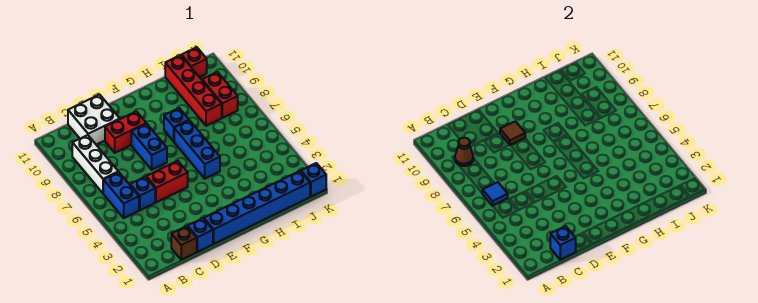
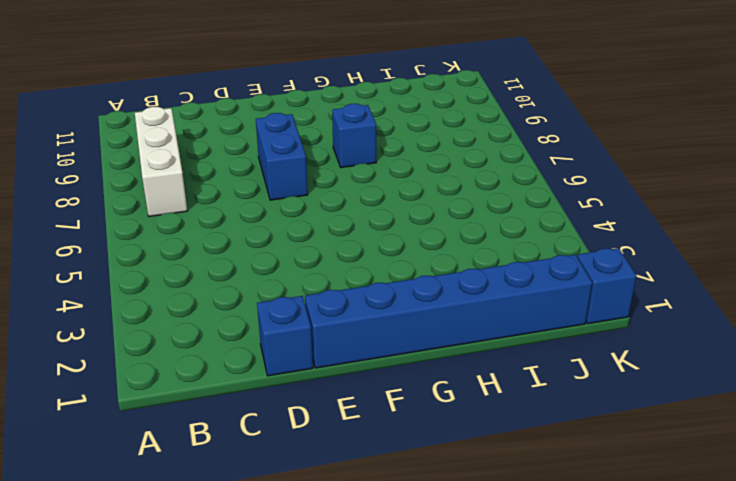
none -> blue 1x2 brick [103,172,139,218]
none -> brown 1x1 brick [171,226,197,260]
none -> blue 1x1 brick [130,177,155,210]

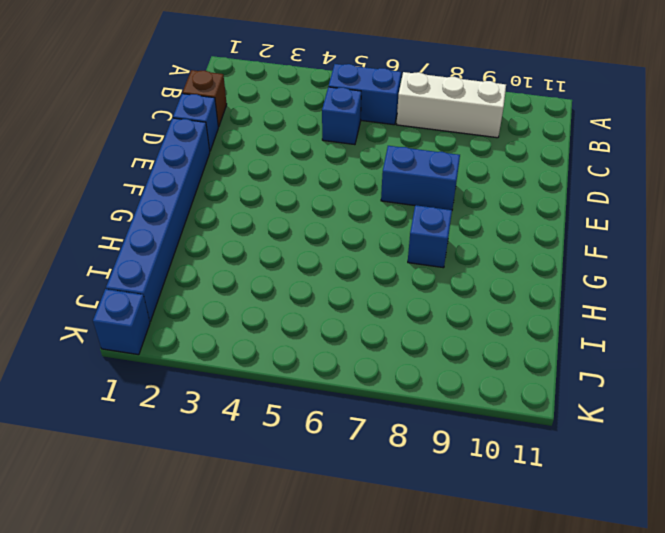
none -> white 2x2 brick [68,95,120,145]
none -> red 1x2 brick [146,161,188,202]
none -> red 1x2 brick [105,111,146,153]

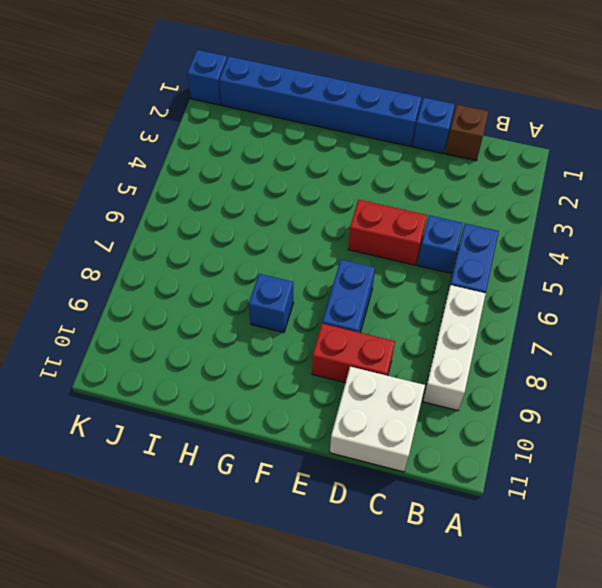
none -> blue 1x3 brick [174,120,220,179]
none -> red 1x4 brick [165,55,222,126]
none -> red 1x2 brick [202,72,238,118]

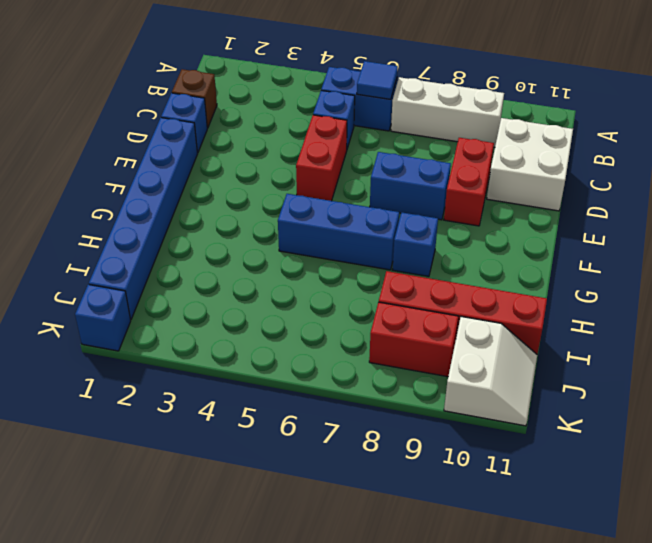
white 2x2 slope [444,317,537,426] -> red 1x1 brick [181,47,207,77]
none -> brown 1x1 cone [455,138,473,166]
none -> blue 1x1 brick [550,226,576,260]
none -> brown 1x1 tile [500,121,525,145]

